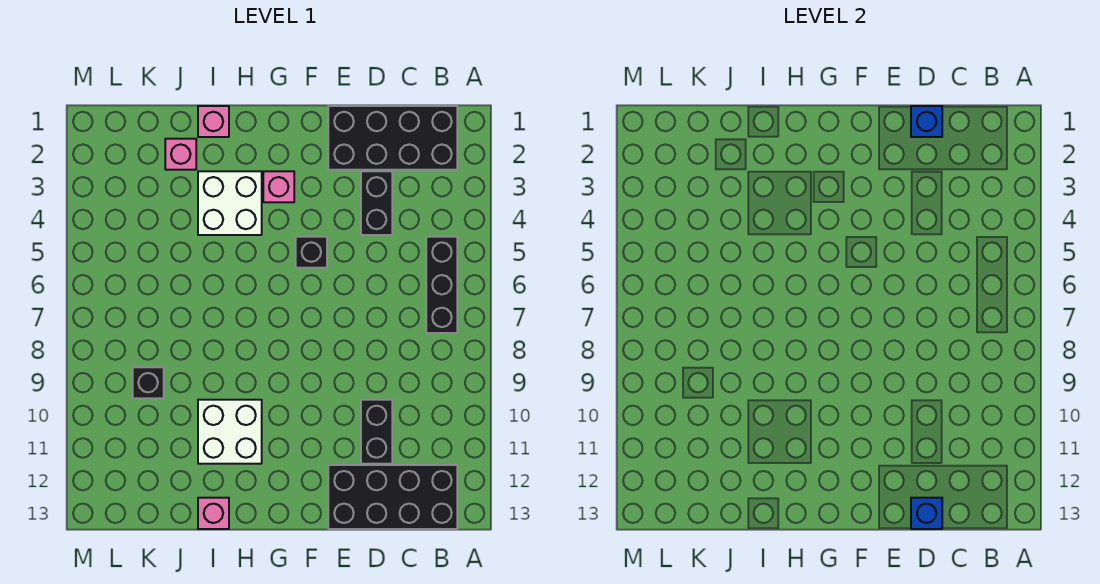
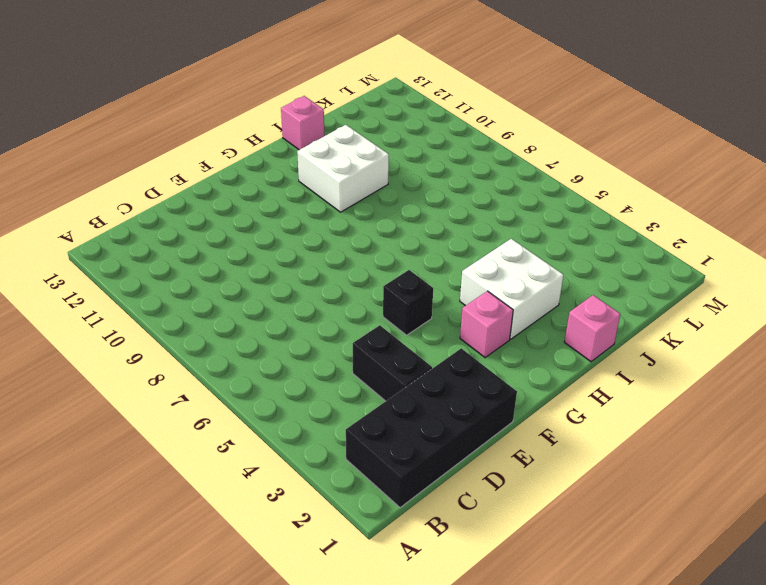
none -> black 1x3 brick [426,237,457,333]
none -> black 2x4 brick [328,465,457,529]
none -> black 1x2 brick [361,400,392,464]

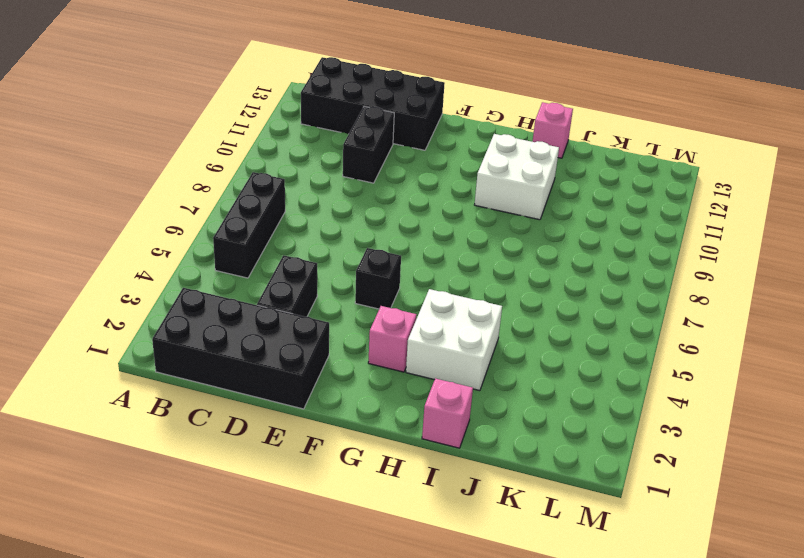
none -> pink 1x1 brick [165,139,196,170]
none -> black 1x1 brick [133,367,164,398]
none -> blue 1x1 brick [911,106,942,137]

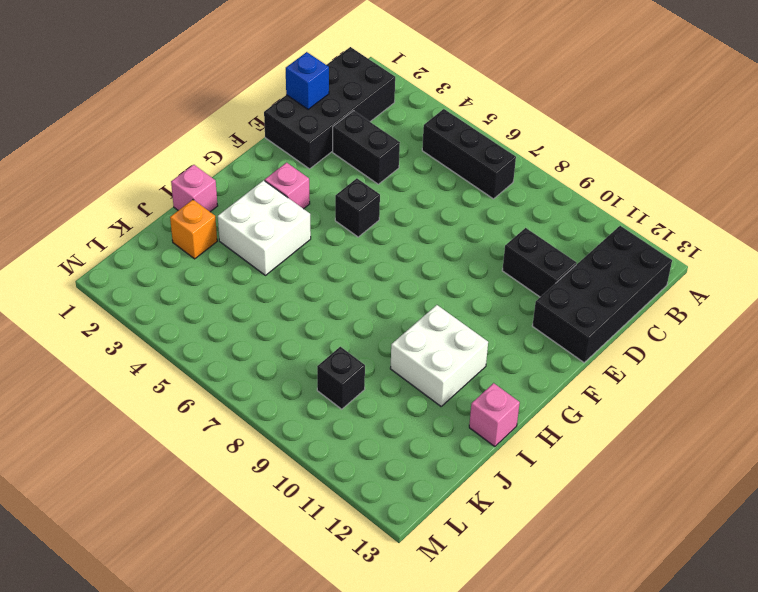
orange 1x1 brick [170,200,217,259] -> pink 1x1 brick [165,139,196,170]
none -> blue 1x1 brick [911,498,942,529]

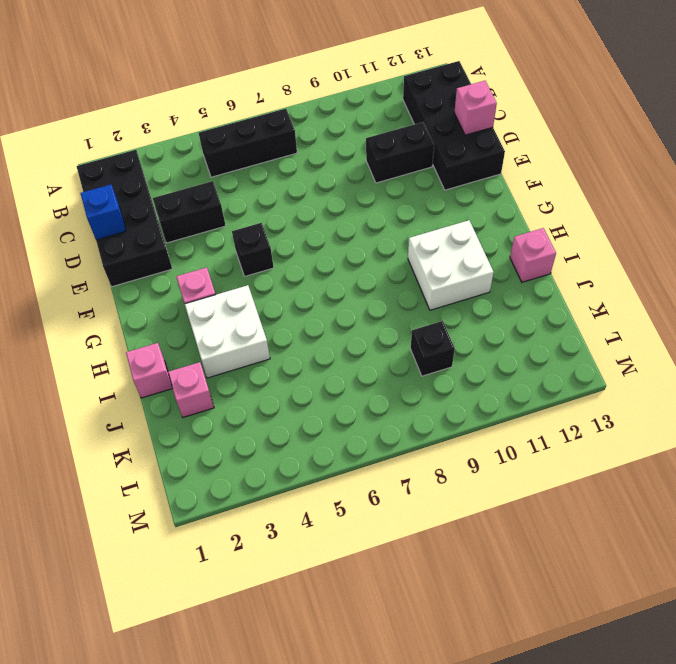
pink 1x1 brick [454,81,497,135] -> blue 1x1 brick [911,498,942,529]

